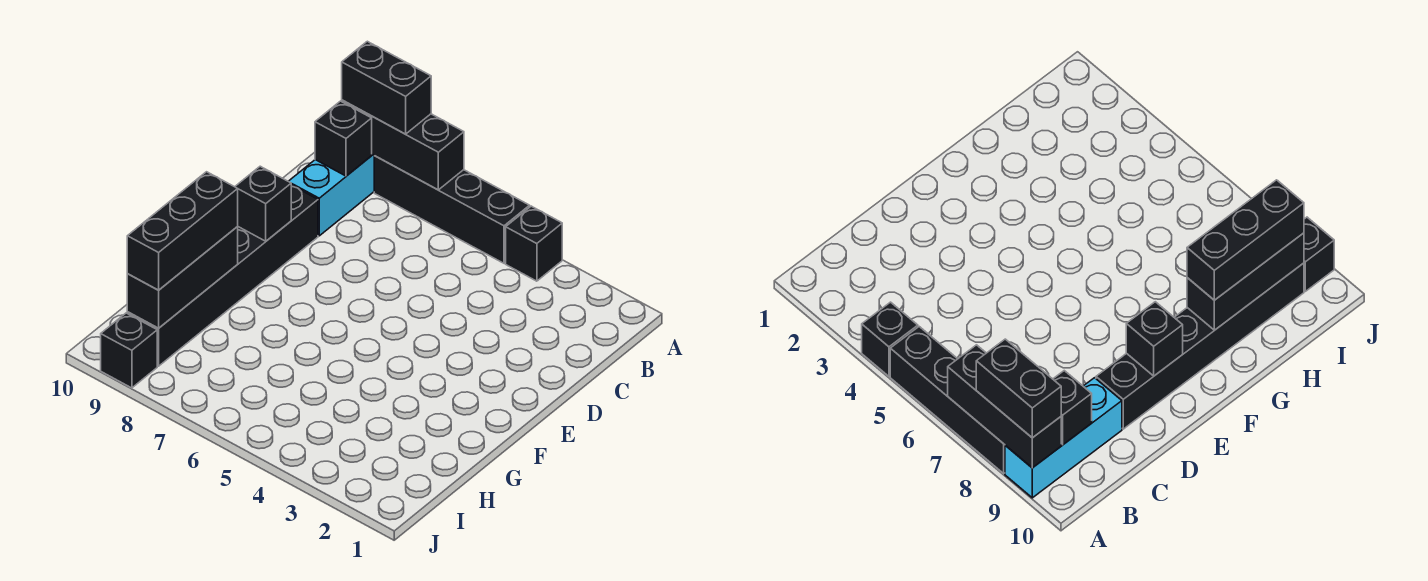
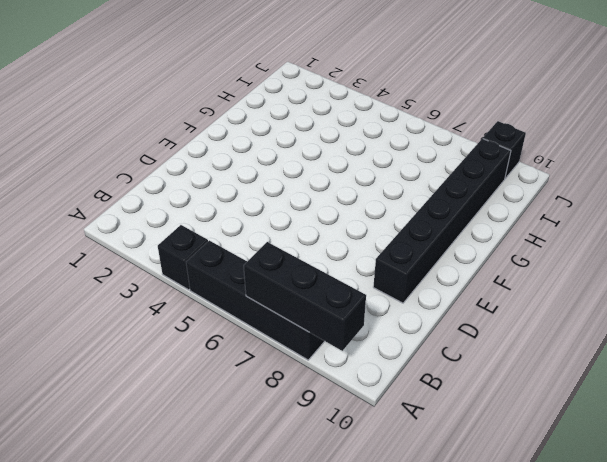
none -> cyan 1x3 brick [289,154,374,236]
none -> black 1x1 brick [315,101,372,176]

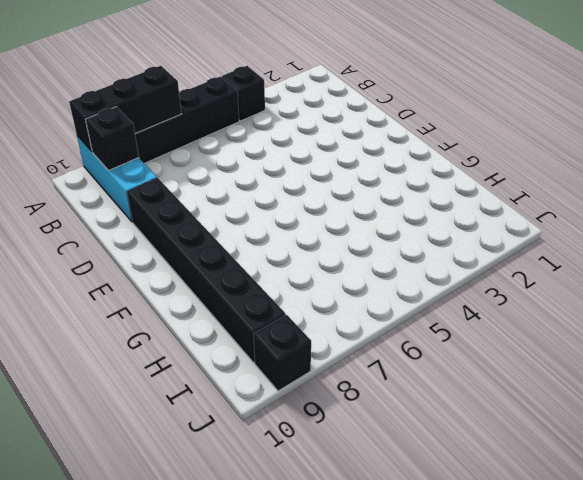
none -> black 1x1 brick [235,166,291,241]
none -> black 1x3 brick [127,227,238,328]

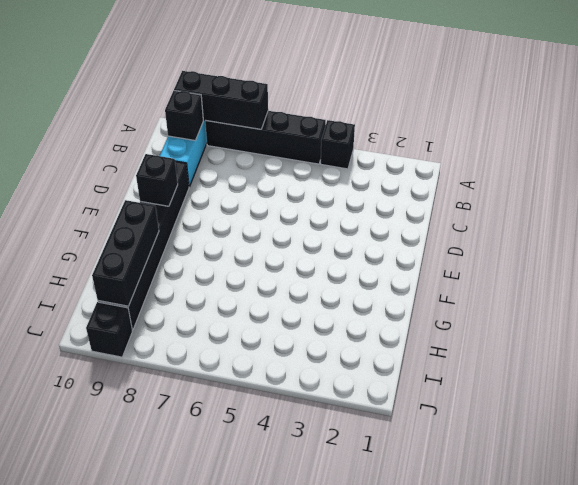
none -> black 1x2 brick [342,41,431,134]
none -> black 1x3 brick [127,172,238,290]

